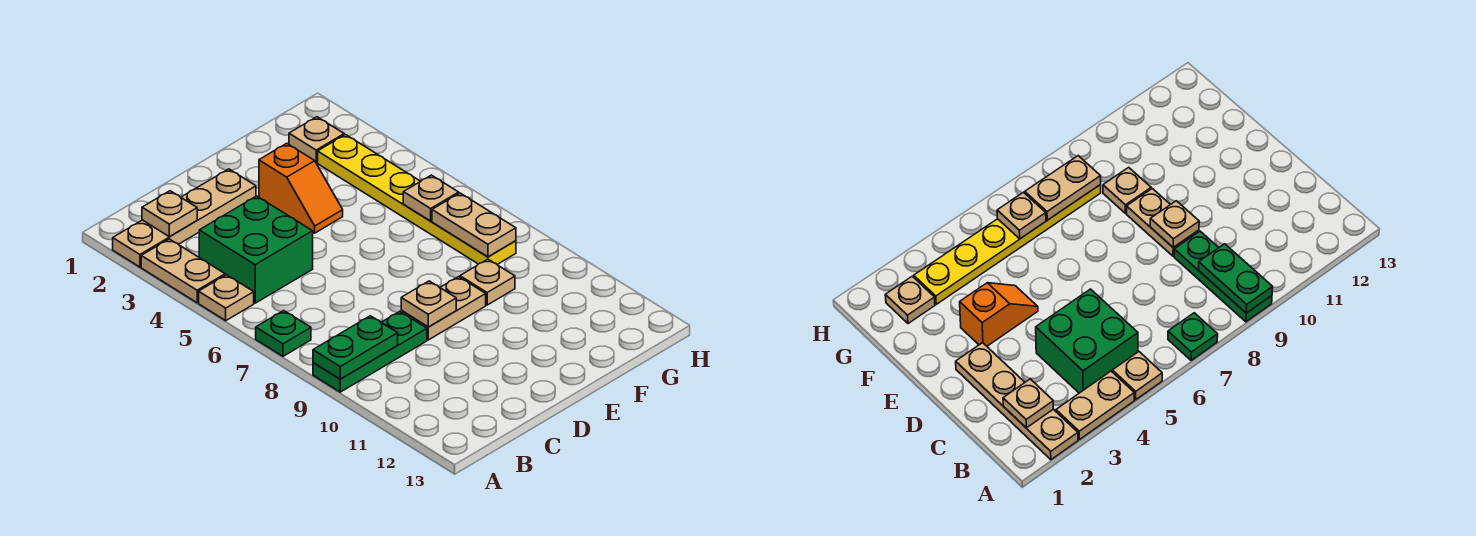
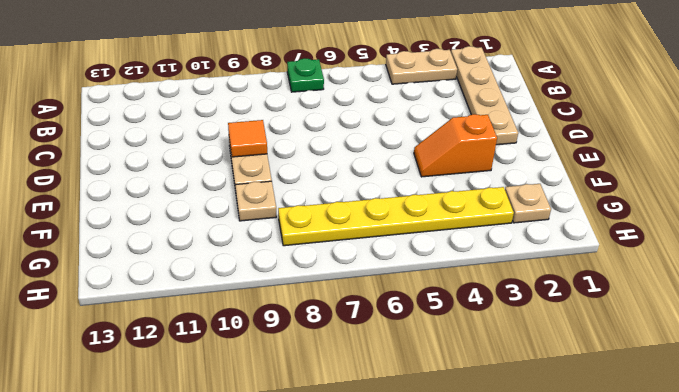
orange 1x1 tile [228,120,267,157] -> tan 1x1 plate [401,281,456,327]
none -> tan 1x1 plate [199,275,254,321]
none -> green 1x3 plate [313,311,427,392]
none -> green 2x2 brick [199,196,313,303]

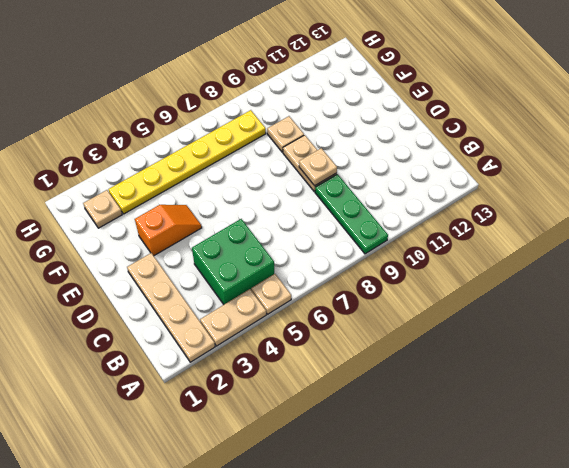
none -> green 1x1 plate [256,311,311,356]
none -> green 1x2 plate [313,316,398,379]
none -> tan 1x1 plate [142,191,197,237]

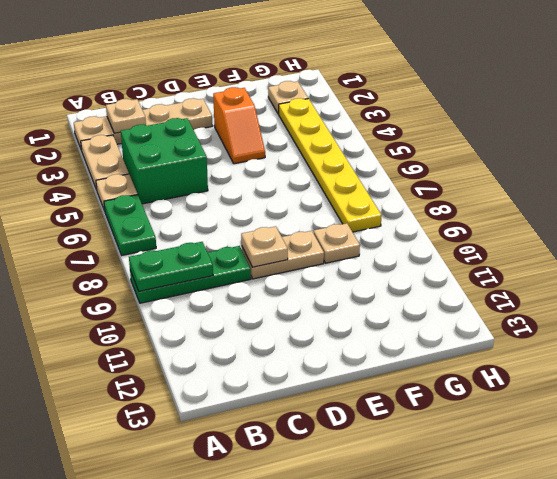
green 1x2 plate [104,195,156,255] -> green 1x1 plate [256,311,311,356]
none -> tan 1x1 plate [403,175,459,221]
none -> tan 1x2 plate [432,193,516,257]

